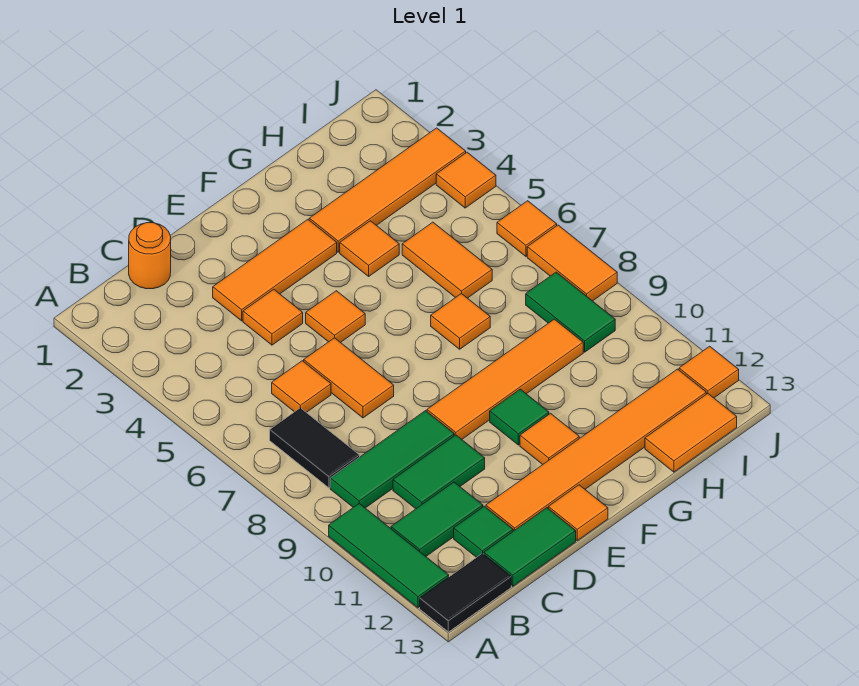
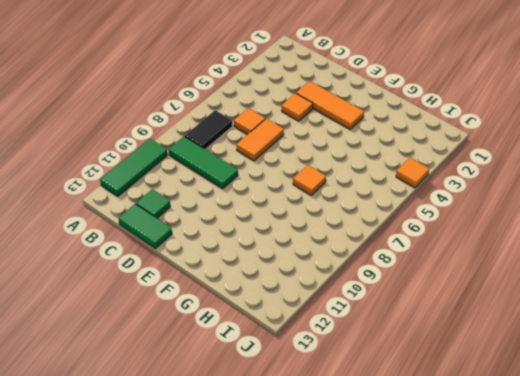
none -> black 1x2 tile [420,553,511,632]
none -> green 1x2 tile [391,482,483,556]
none -> orange 1x1 round brick [129,223,171,289]

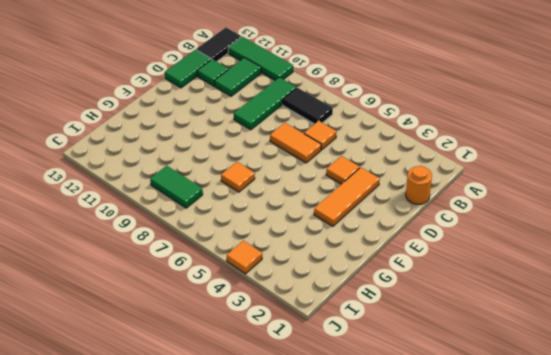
none -> green 1x2 tile [393,435,485,509]
none -> orange 1x6 tile [486,369,706,531]
none -> orange 1x1 tile [306,291,365,343]

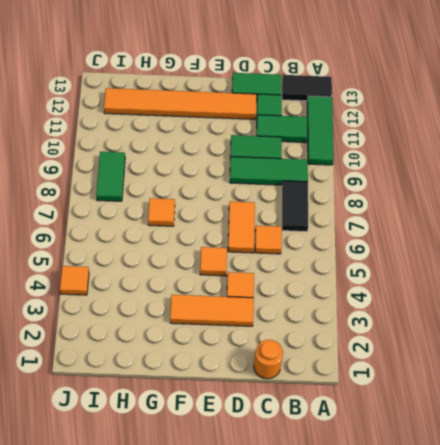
none -> orange 1x4 tile [427,319,583,439]
none -> orange 1x1 tile [548,485,608,540]
none -> green 1x1 tile [490,389,549,445]

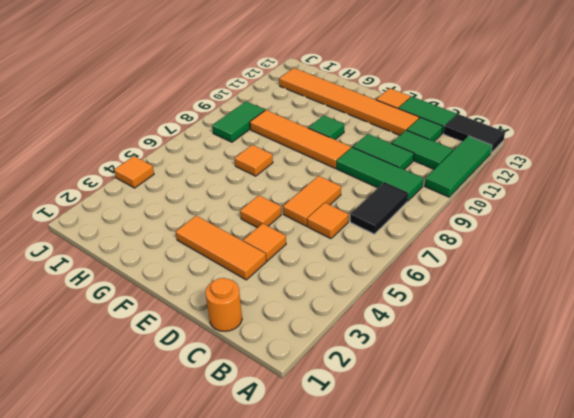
none -> orange 1x1 tile [520,414,579,464]
none -> orange 1x4 tile [309,128,466,252]
none -> orange 1x1 tile [340,221,399,276]

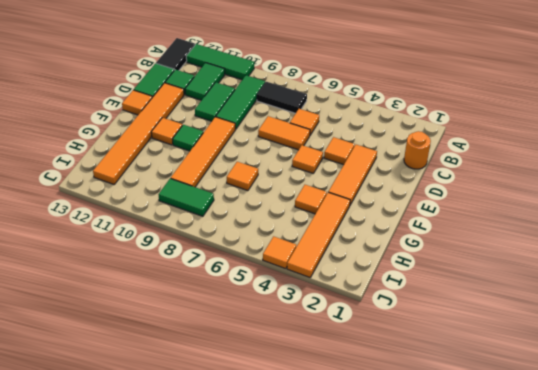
none -> orange 1x2 tile [402,222,492,298]
none -> orange 1x2 tile [645,394,737,472]
none -> orange 1x1 tile [497,201,557,256]

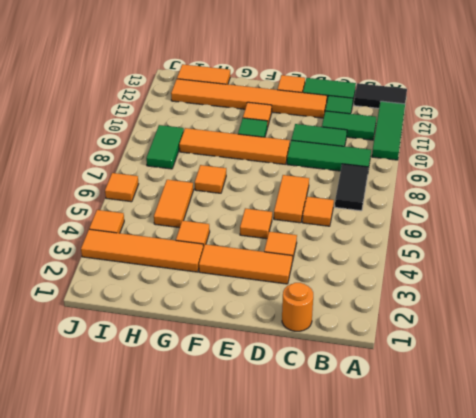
none -> orange 1x2 tile [527,225,617,301]
none -> orange 1x1 tile [679,346,739,398]

